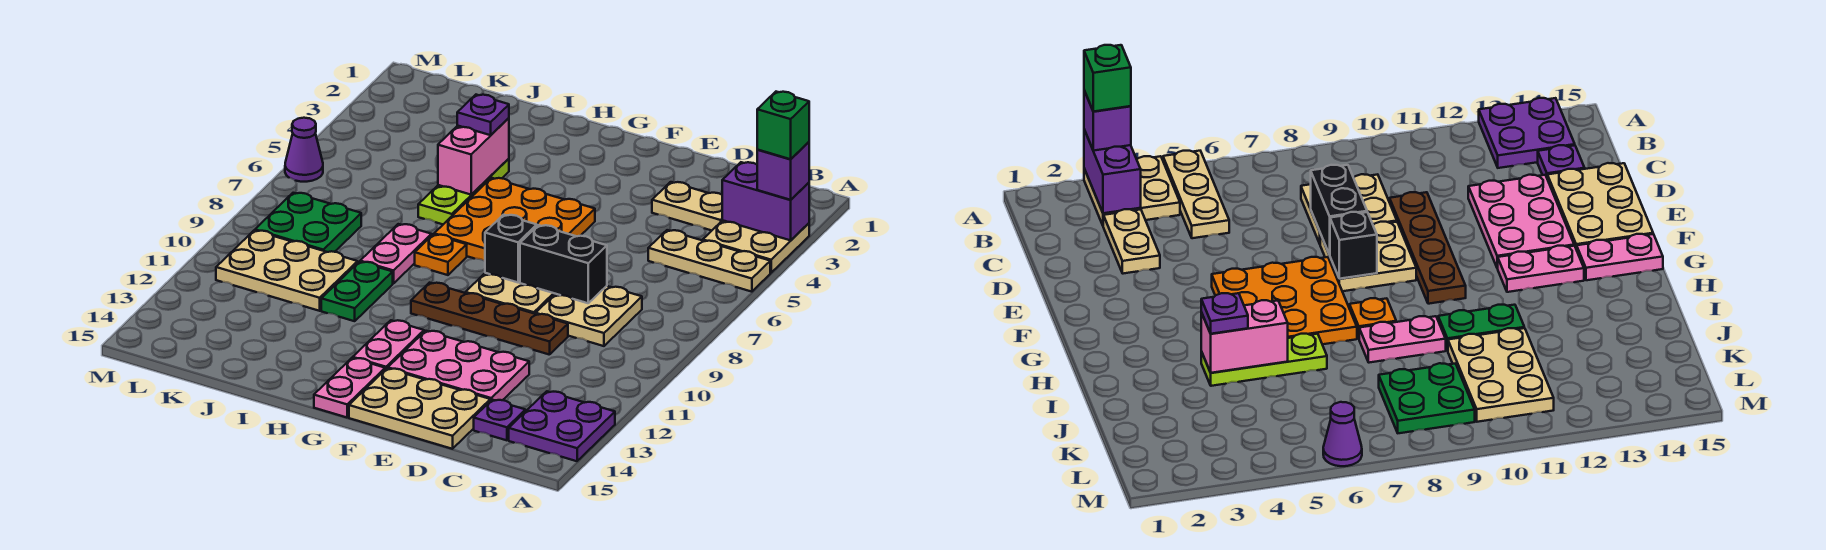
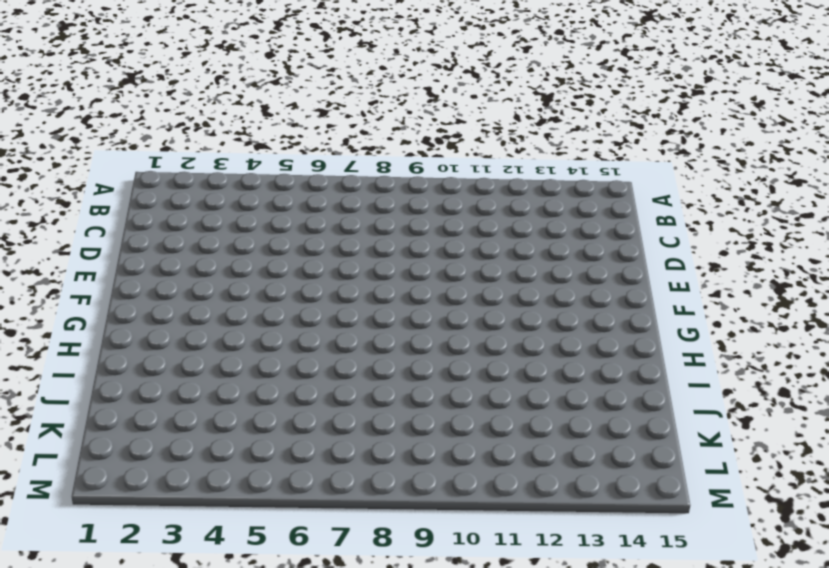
none -> tan 2x2 plate [703,220,809,273]
none -> tan 1x3 plate [648,230,770,292]
none -> purple 2x2 plate [509,391,615,461]

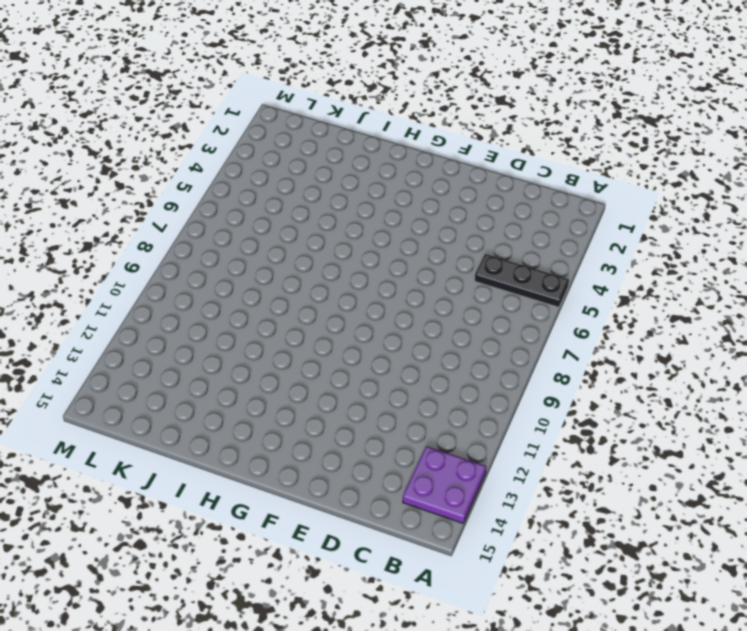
black 1x3 plate [475,254,569,307] -> tan 1x3 plate [648,230,770,292]
none -> tan 2x2 plate [703,220,809,273]
none -> tan 1x2 plate [652,182,722,231]
none -> tan 2x2 plate [536,286,642,346]

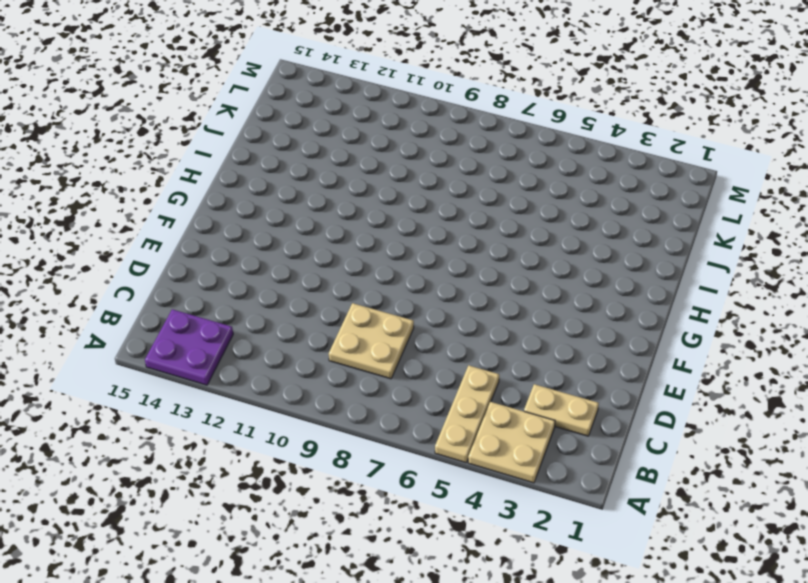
tan 1x2 plate [524,384,599,436] -> tan 1x2 plate turned to [652,182,722,231]
none -> purple 1x1 plate [474,400,525,440]
none -> brown 1x4 plate [411,283,568,355]
none -> pink 2x3 plate [388,331,529,401]

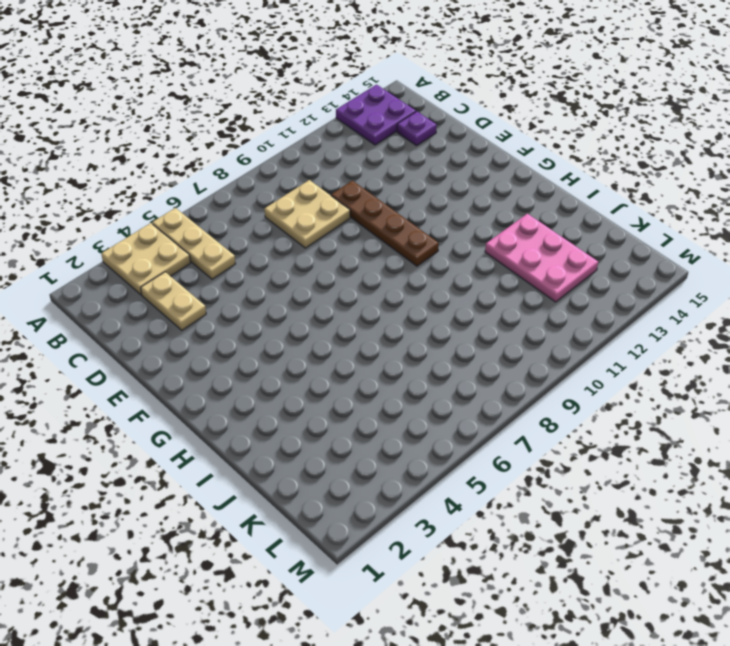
pink 2x3 plate [485,214,598,302] -> pink 2x3 plate moved to [388,331,529,401]
none -> tan 2x3 plate [349,368,490,449]
none -> tan 2x2 plate [465,273,555,314]
none -> orange 3x3 plate [434,178,595,261]

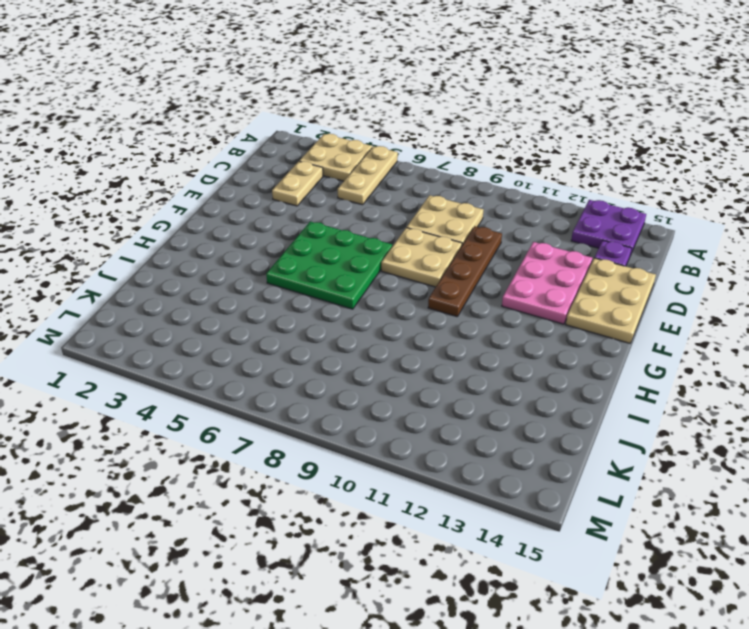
green 3x3 plate [266,221,392,309] -> orange 3x3 plate [434,178,595,261]
none -> pink 1x2 plate [353,320,424,370]
none -> pink 1x2 plate [314,358,385,417]
none -> orange 1x1 plate [415,234,467,275]

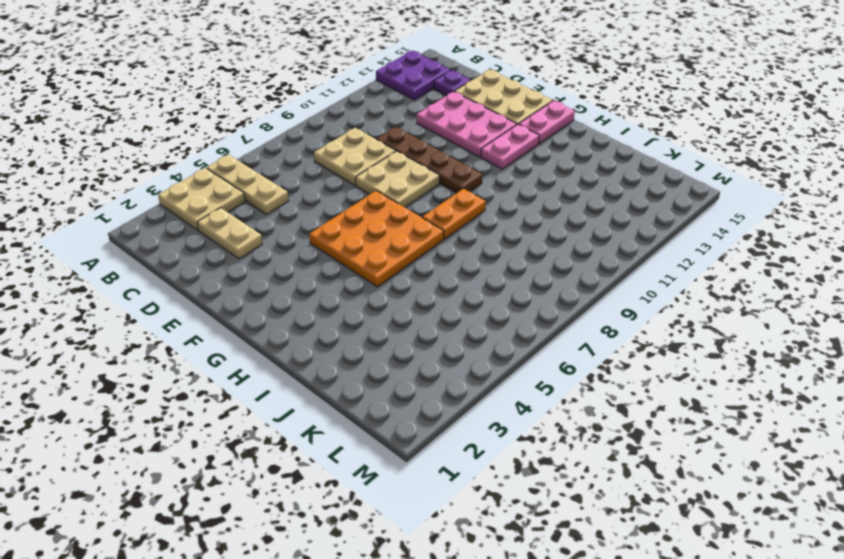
orange 1x2 plate [422,189,486,239] -> orange 1x1 plate [415,234,467,275]
none -> lime 1x3 plate [418,159,509,224]
none -> pink 1x2 plate [360,224,432,284]
none -> green 1x2 plate [321,262,393,321]

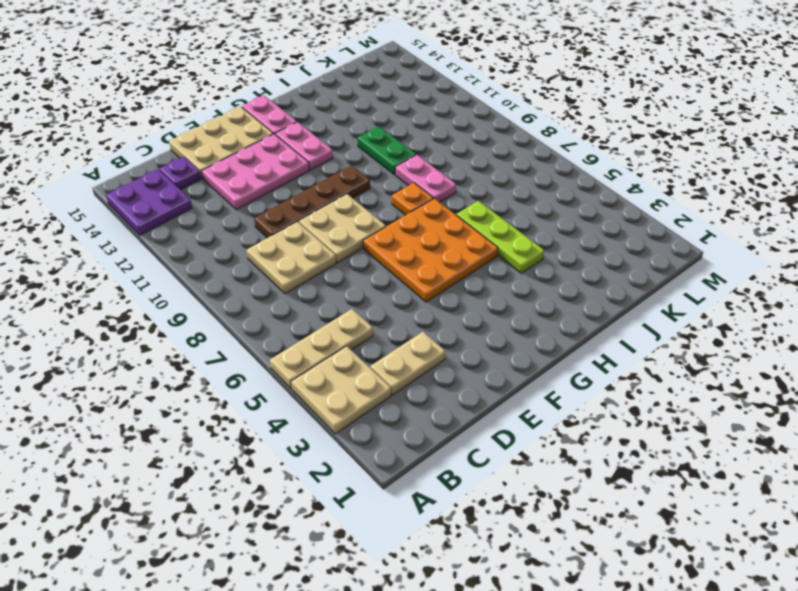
none -> tan 2x3 plate [216,230,358,311]
none -> green 2x2 plate [255,193,361,252]
none -> purple 1x1 cone [285,118,323,182]

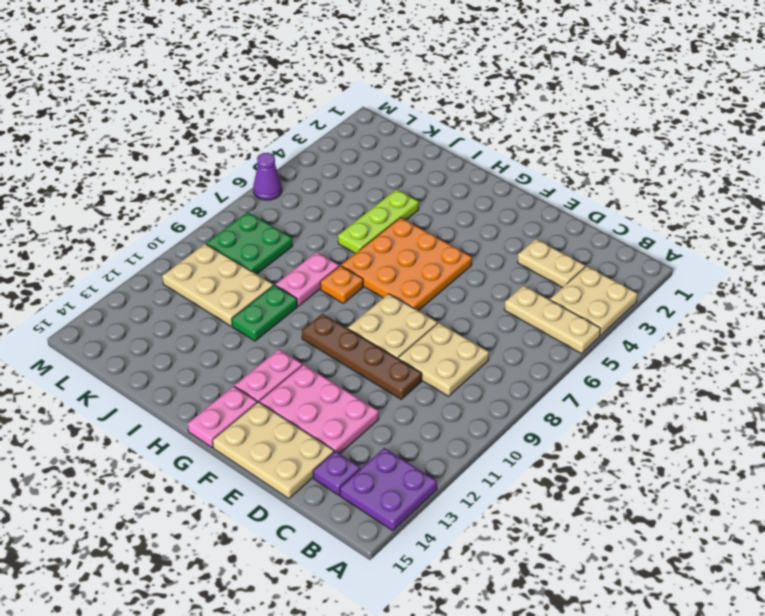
none -> purple 1x2 brick [722,162,809,240]
none -> black 1x2 brick [520,225,607,303]
none -> black 1x1 brick [485,215,537,282]

